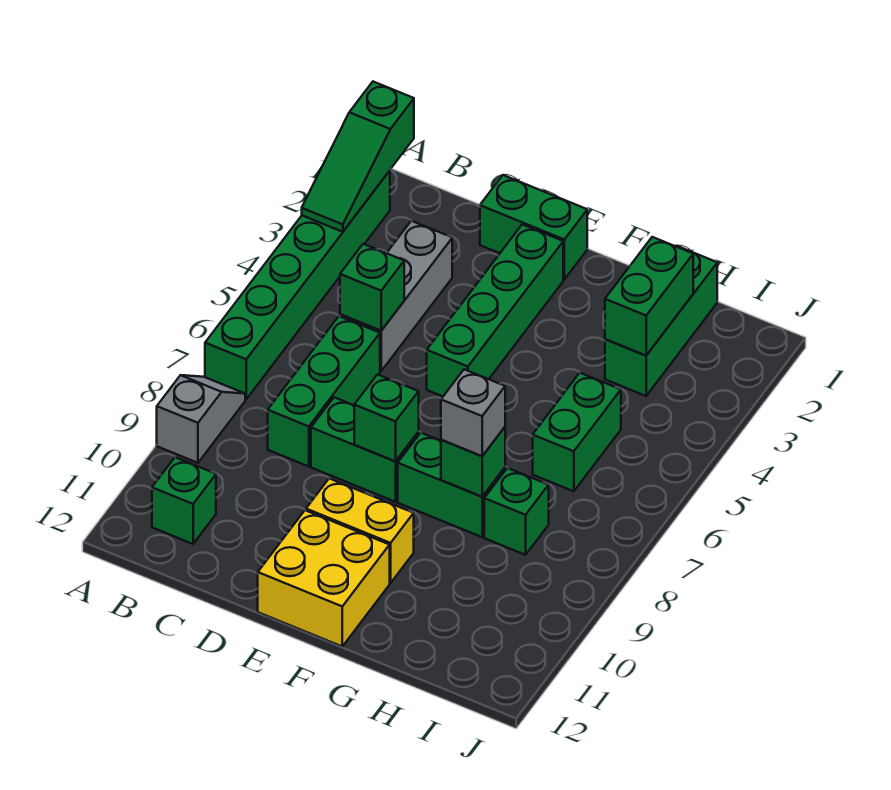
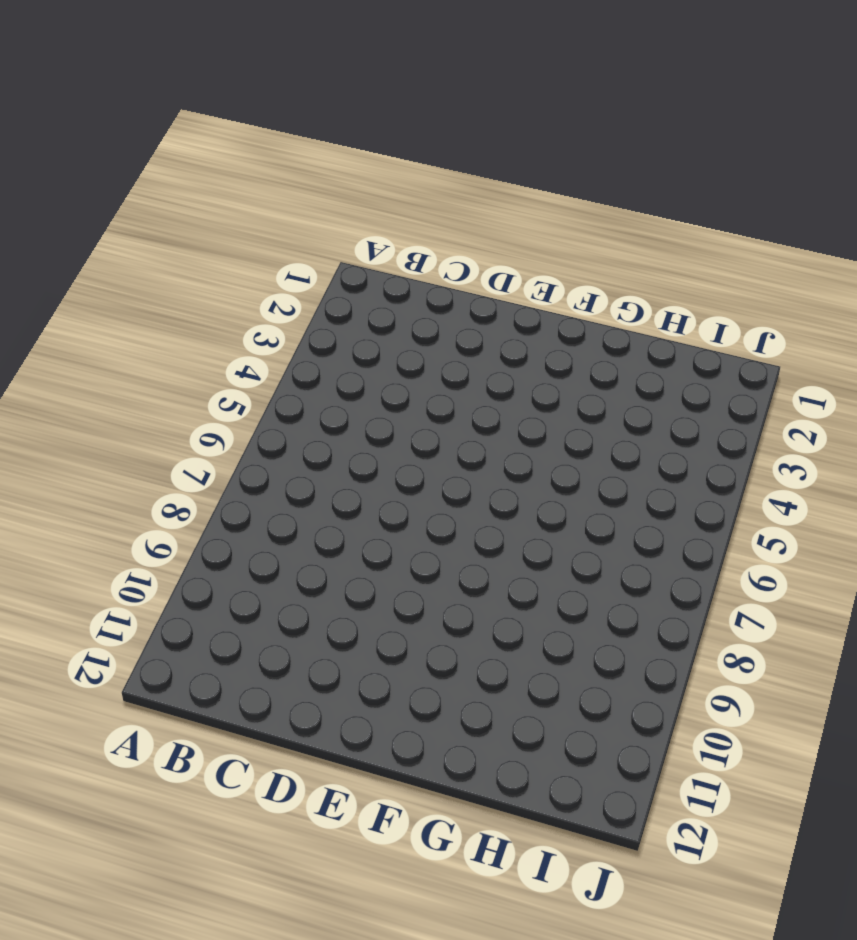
none -> green 1x6 brick [205,171,390,399]
none -> grey 1x2 slope [157,375,245,463]
none -> green 1x1 brick [152,457,216,544]

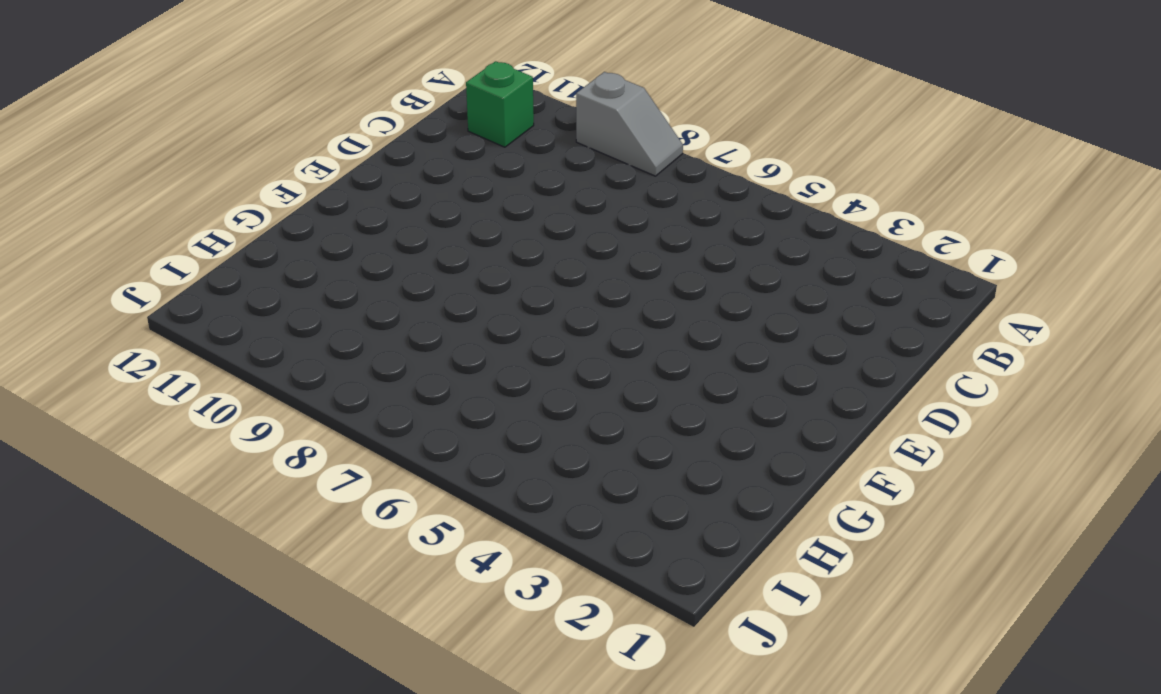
none -> green 1x6 brick [205,171,390,399]
none -> grey 1x3 brick [340,221,452,371]
none -> green 1x3 brick [268,316,380,466]

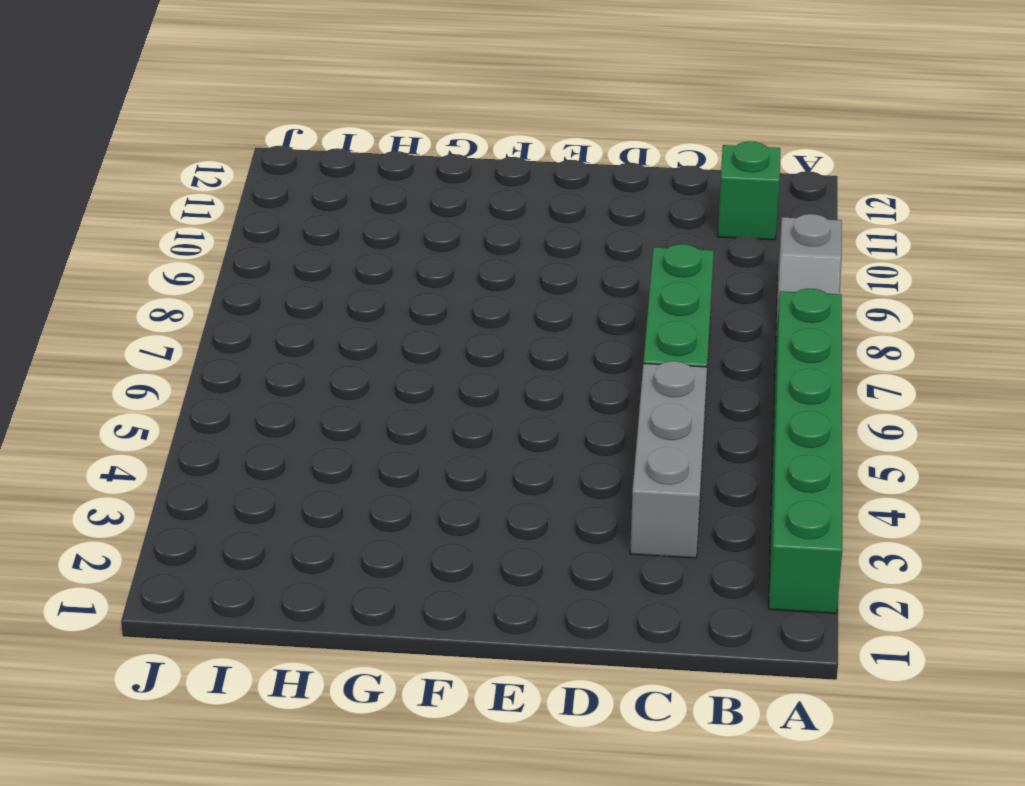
none -> green 1x2 brick [480,175,587,279]
none -> green 1x2 brick [311,397,419,502]
none -> green 1x4 brick [427,224,563,396]

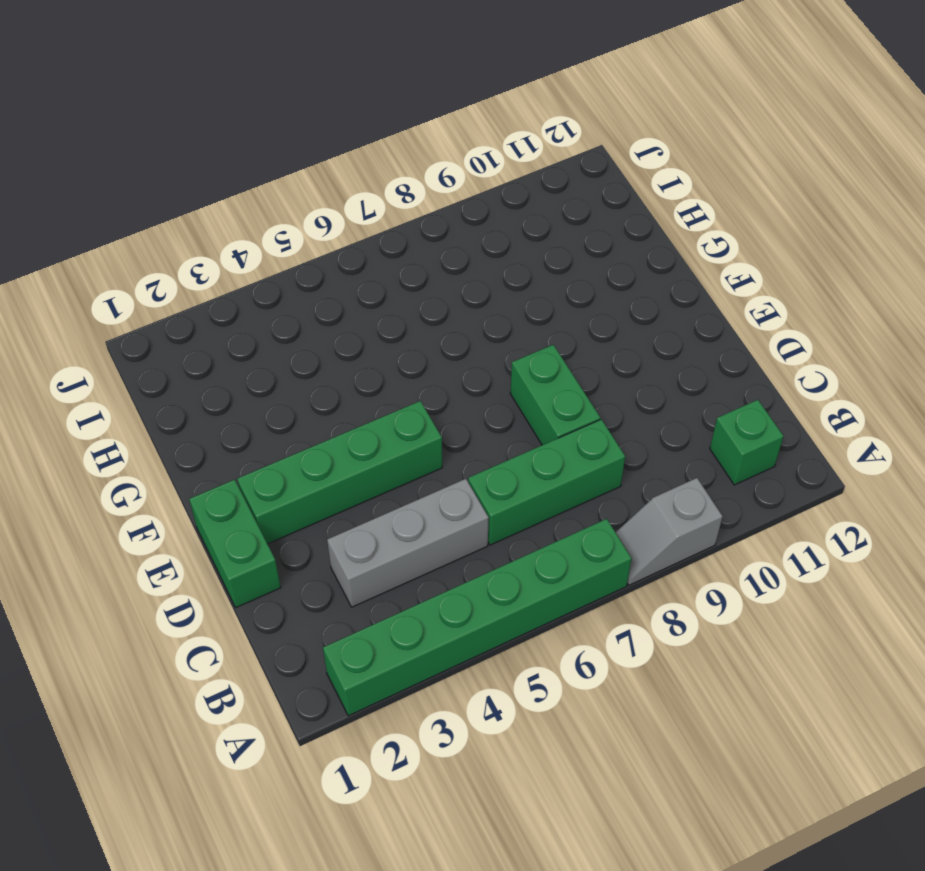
none -> yellow 1x2 brick [306,478,414,583]
none -> yellow 2x2 brick [258,510,390,646]
none -> green 1x2 brick [398,433,505,537]

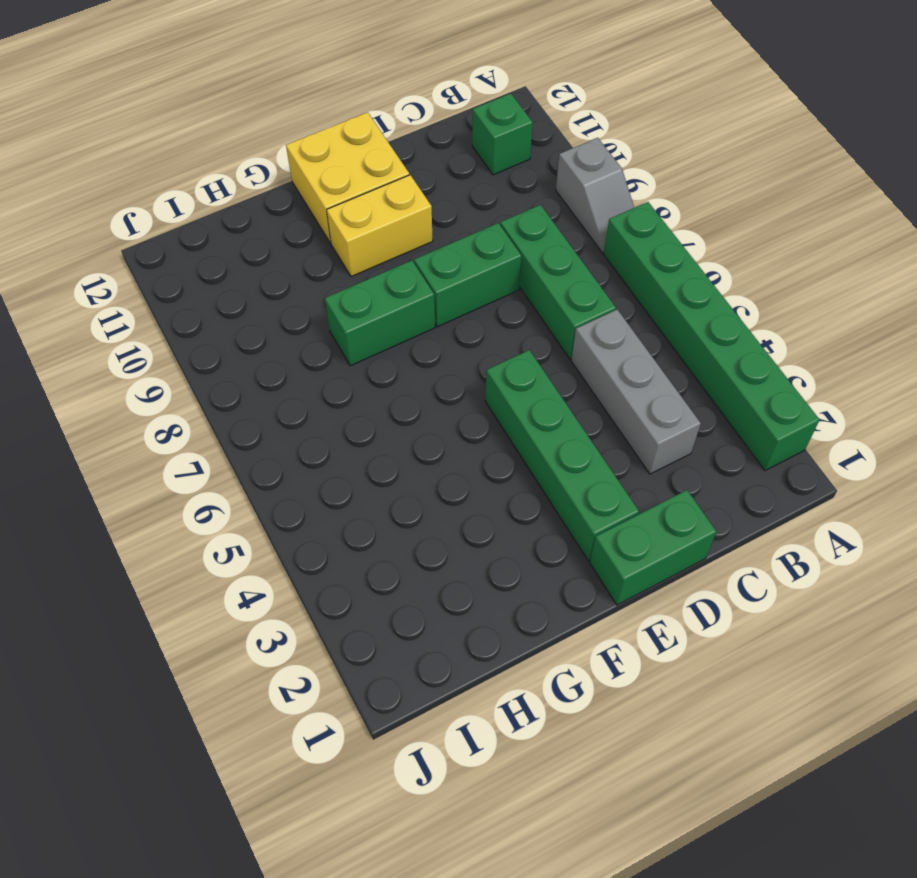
none -> green 1x3 brick [605,246,717,396]
none -> green 1x2 brick [533,373,621,491]
none -> green 1x1 brick [484,468,549,555]

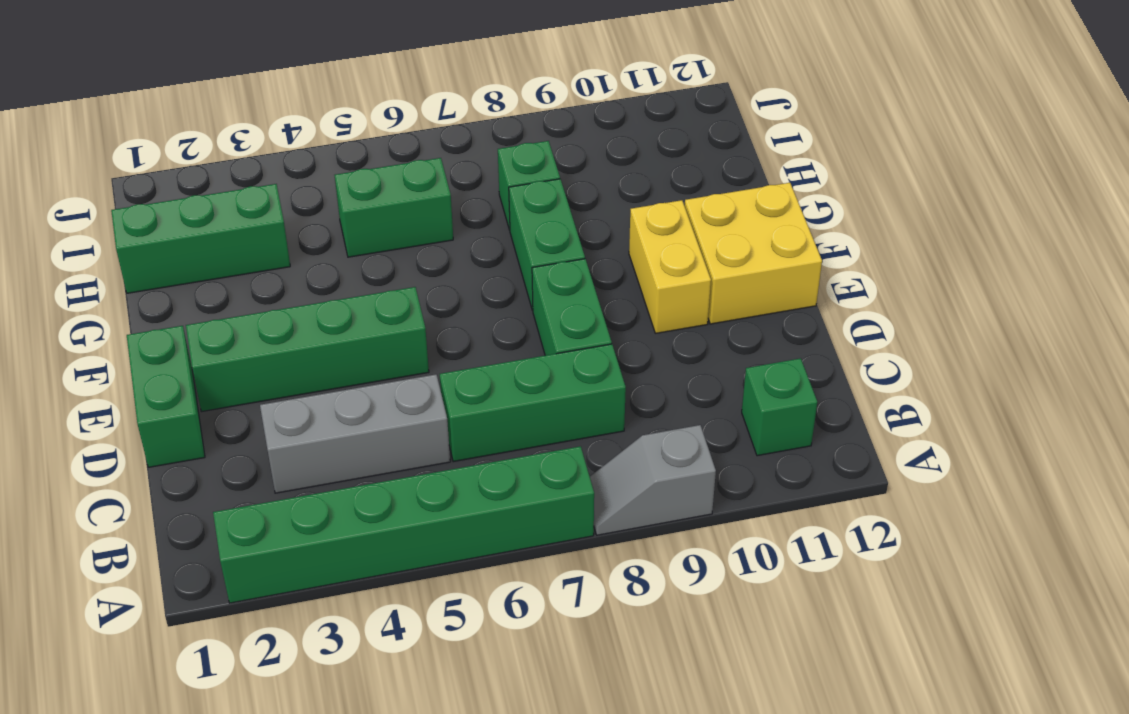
none -> green 1x3 slope [302,82,414,232]
none -> green 1x1 brick [340,244,404,331]
none -> green 1x1 brick [354,374,419,461]

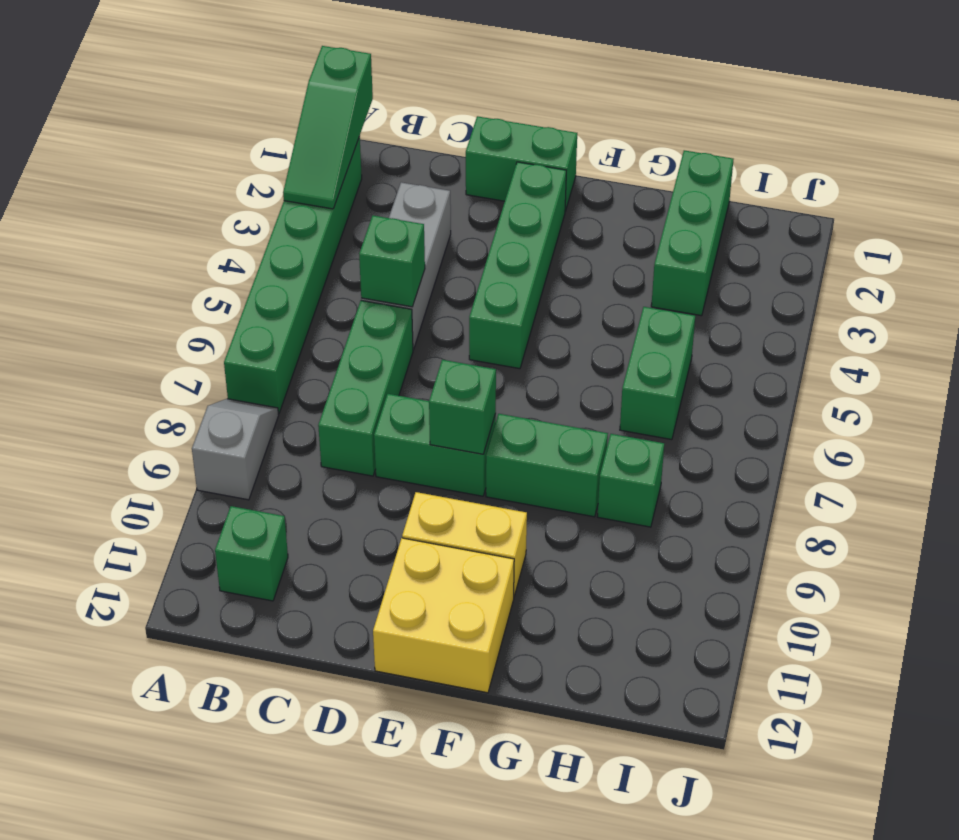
none -> green 1x1 brick [441,427,505,497]
none -> green 1x2 brick [605,237,693,355]
none -> grey 1x1 brick [441,369,505,456]

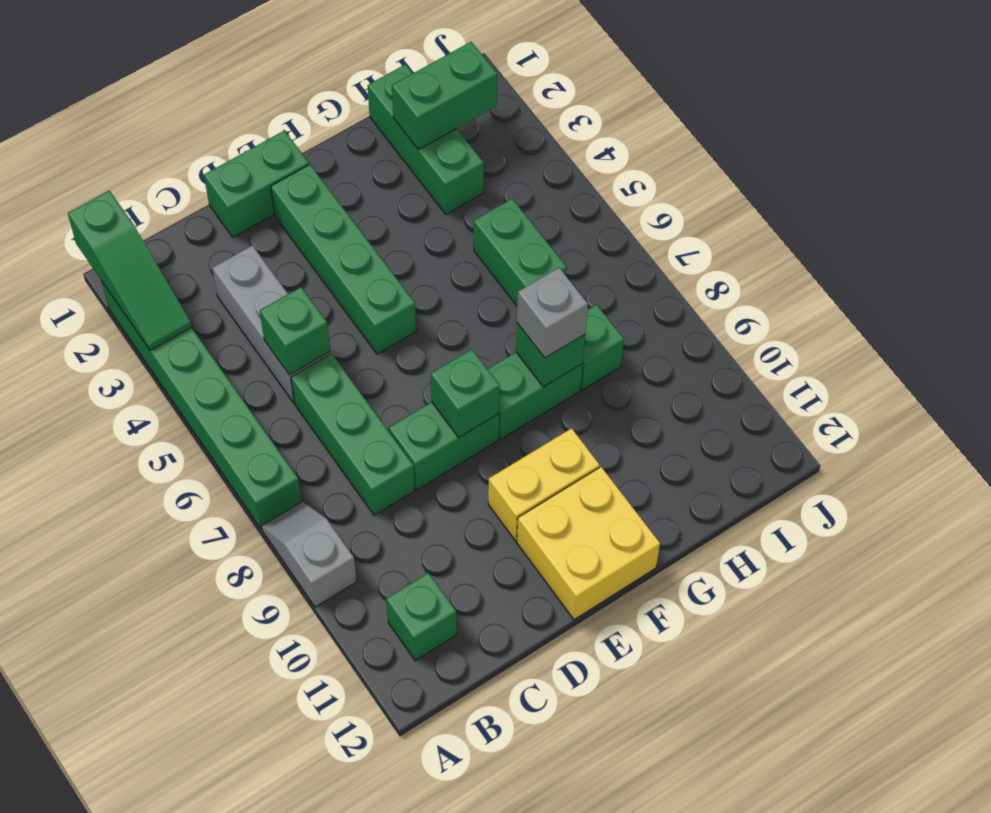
green 1x2 brick [392,42,497,150] -> green 1x2 brick turned to [605,237,693,355]

